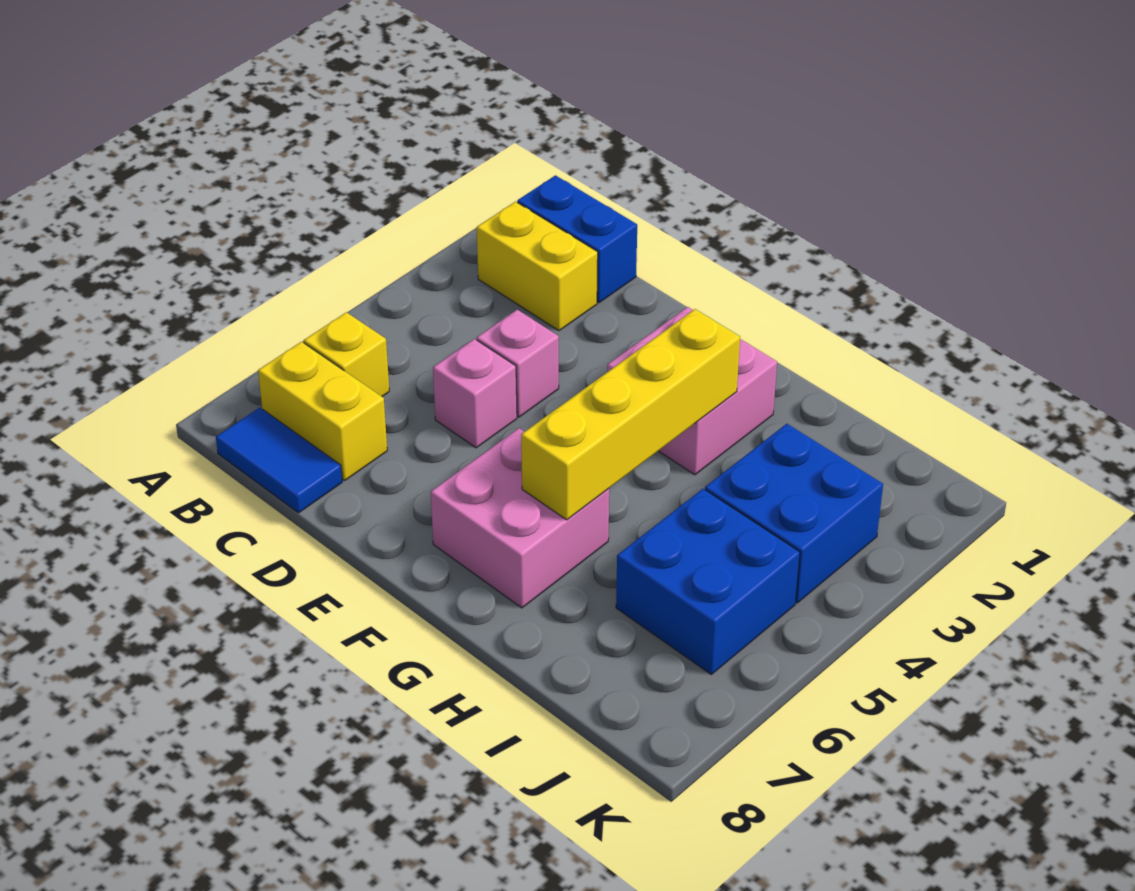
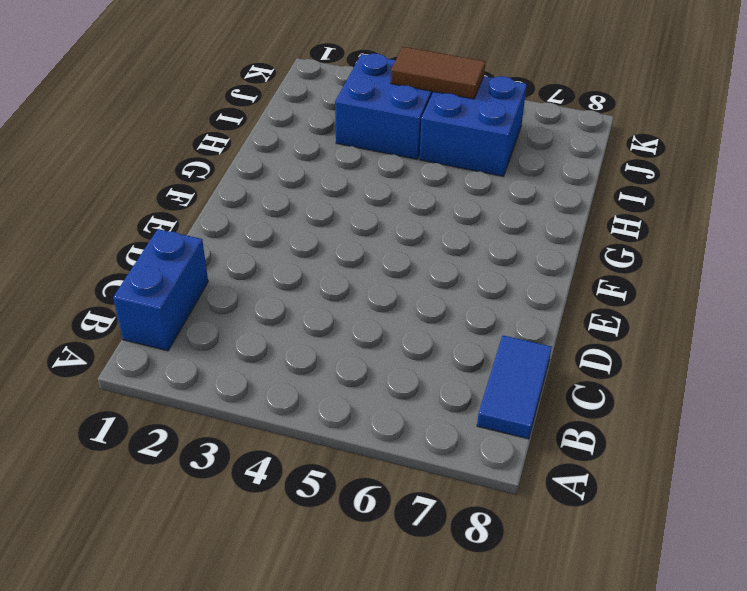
brown 1x2 tile [391,47,485,99] -> none
none -> yellow 1x2 brick [477,202,598,331]
none -> yellow 1x1 brick [304,312,389,396]
none -> yellow 1x2 brick [258,342,387,481]

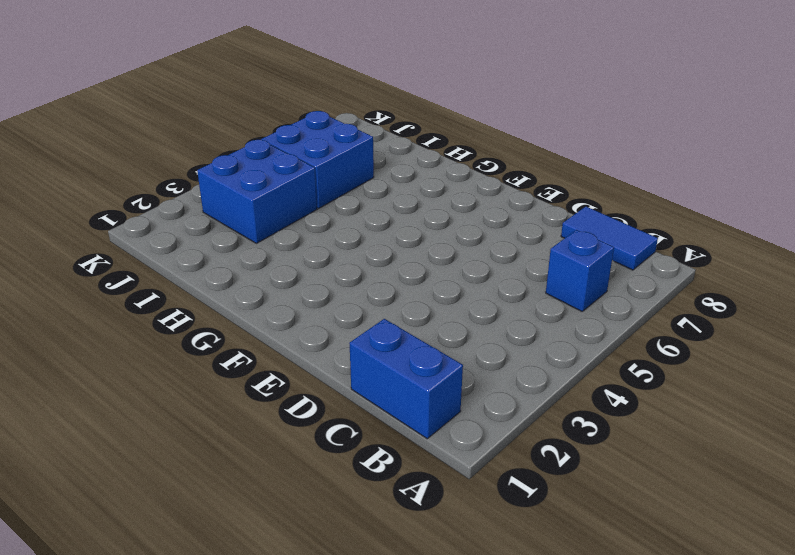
blue 1x1 brick [546,230,614,311] -> yellow 1x1 brick [304,312,389,396]
none -> yellow 1x2 brick [477,202,598,331]
none -> yellow 1x2 brick [258,342,387,481]
none -> pink 1x1 brick [477,310,559,417]

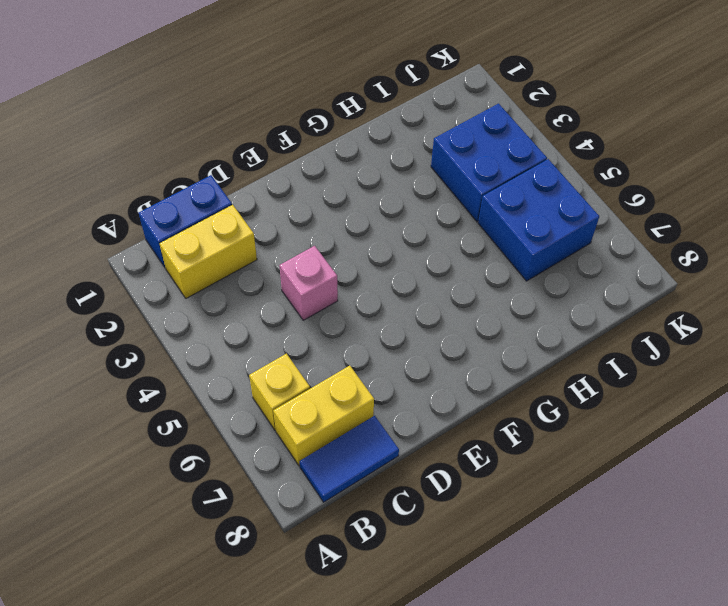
none -> pink 1x1 brick [433,339,517,448]
none -> pink 2x2 brick [607,307,777,475]
none -> pink 2x2 brick [431,428,609,608]

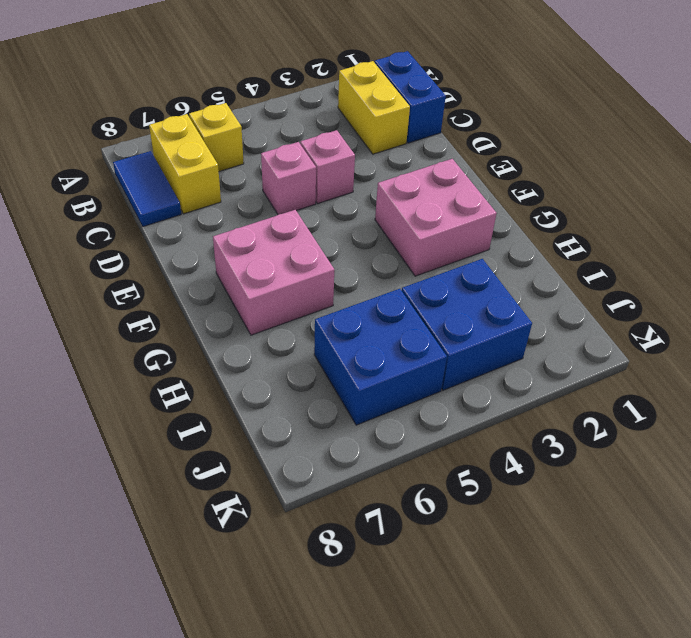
none -> yellow 1x4 brick [521,309,740,520]

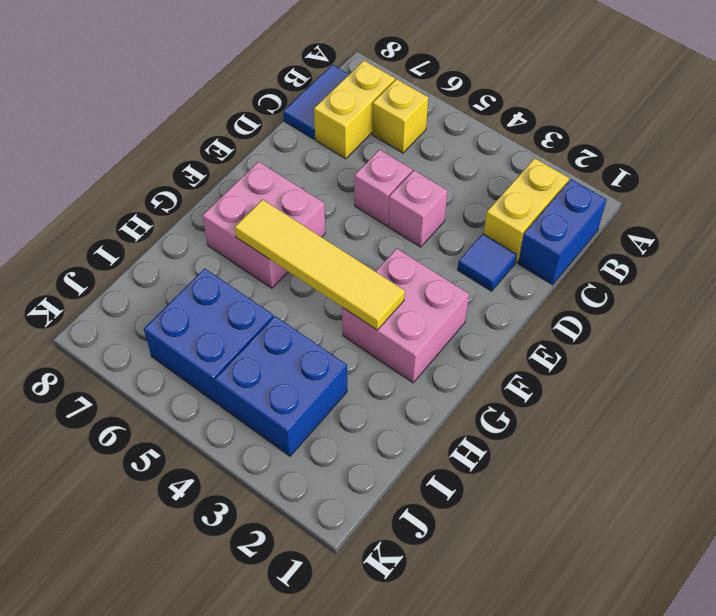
blue 1x1 tile [458,234,517,291] -> none
yellow 1x4 tile [235,200,405,330] -> yellow 1x4 brick [521,309,740,520]

